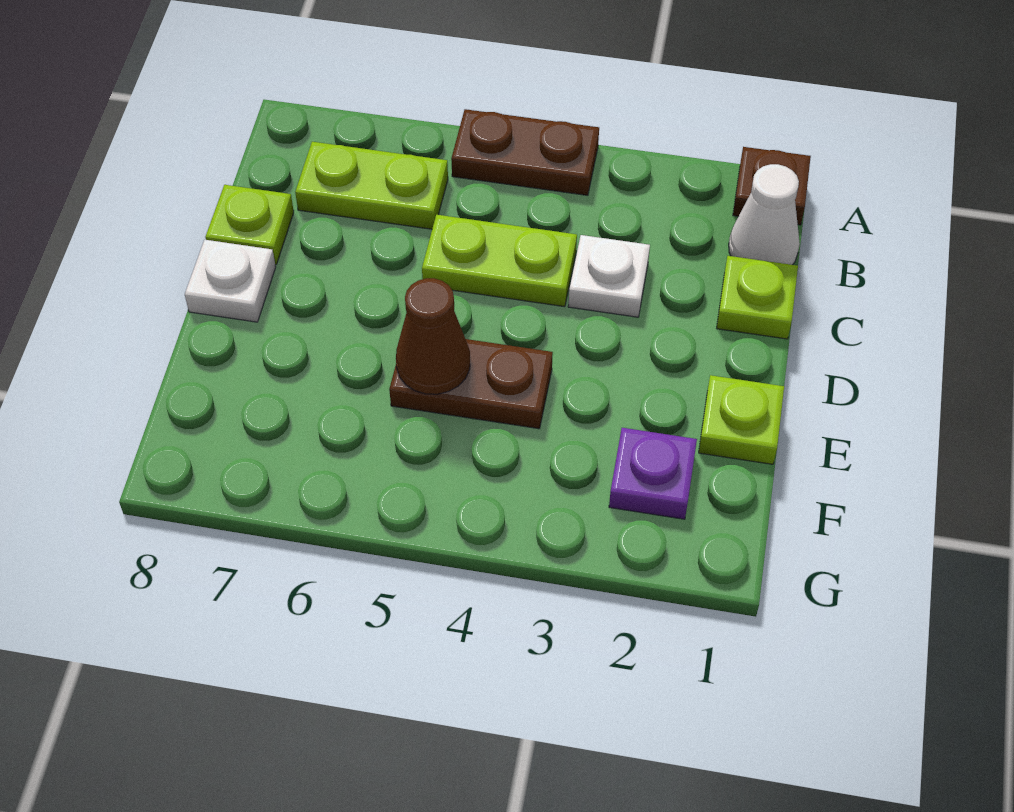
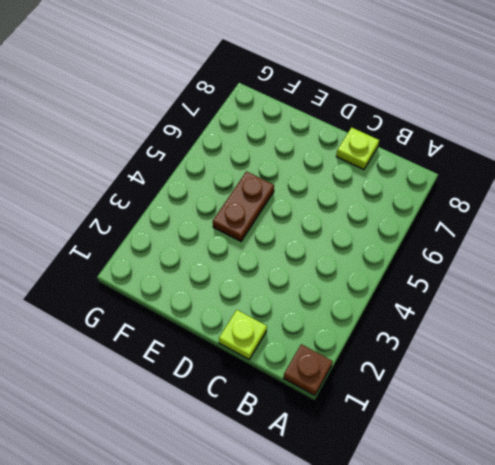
none -> brown 1x2 plate [451,109,599,195]
none -> white 1x1 cone [729,164,800,265]
none -> lime 1x2 plate [295,142,448,229]

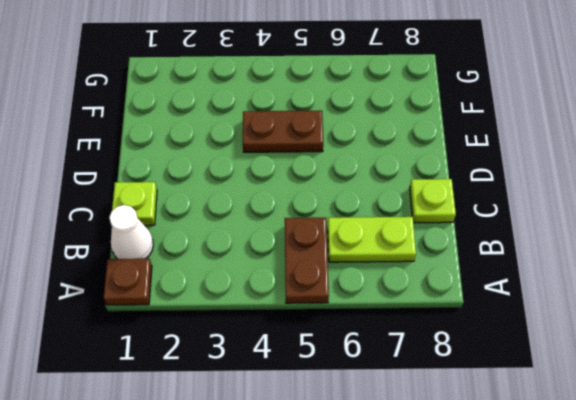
brown 1x2 plate [285,218,329,303] -> brown 1x2 plate turned to [451,109,599,195]
none -> white 1x1 plate [568,235,650,317]
none -> lime 1x2 plate [422,215,577,307]
none -> white 1x1 plate [185,240,276,322]

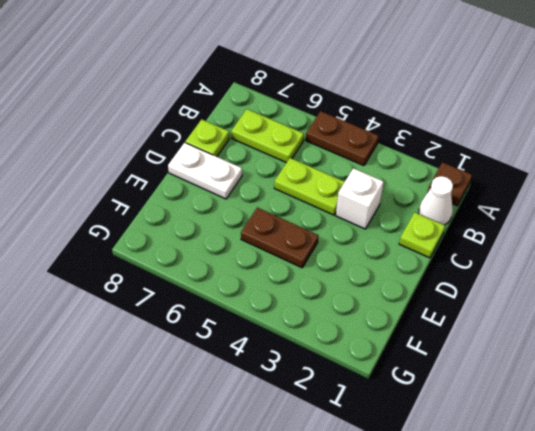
white 1x1 brick [336,168,384,229] -> white 1x1 plate [568,235,650,317]
white 1x2 plate [168,143,242,199] -> white 1x1 plate [185,240,276,322]
none -> lime 1x1 plate [699,375,784,464]
none -> purple 1x1 plate [609,428,697,519]
none -> brown 1x1 cone [396,278,470,394]

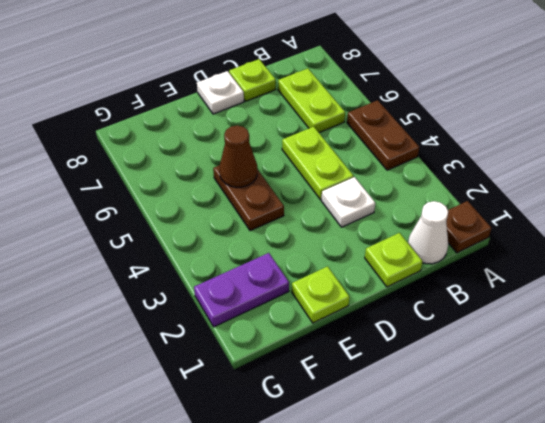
purple 1x2 plate [194,253,289,327] -> purple 1x1 plate [609,428,697,519]

